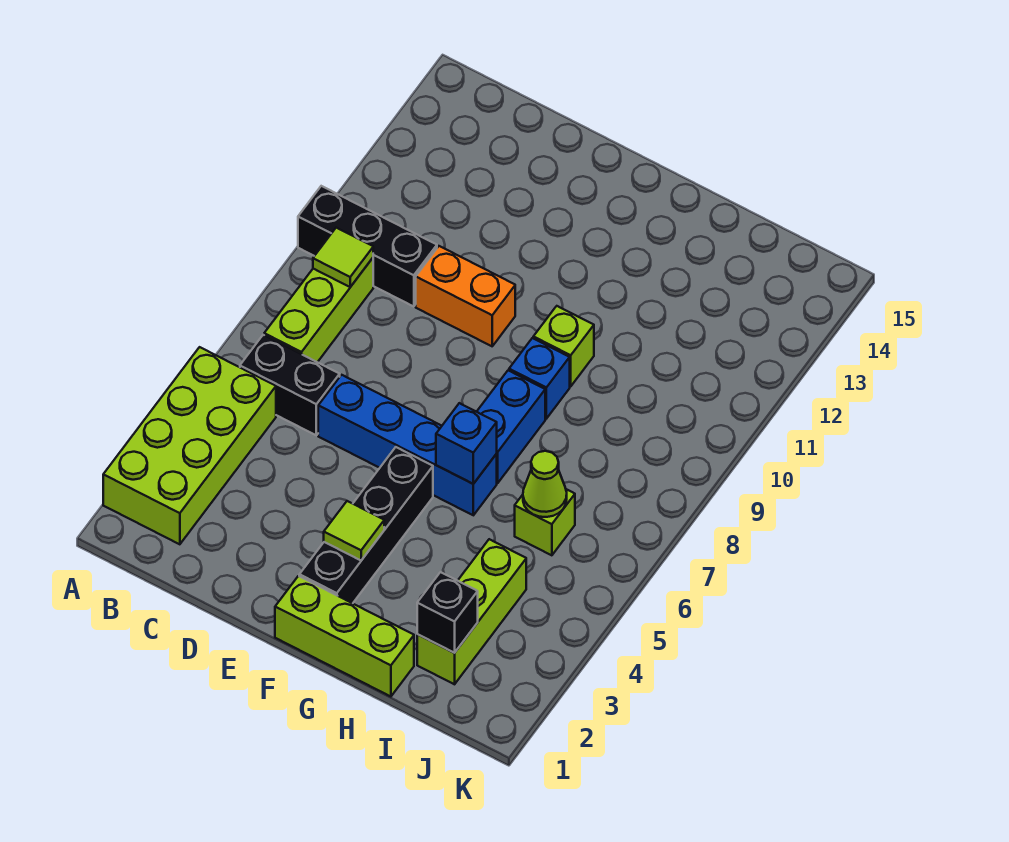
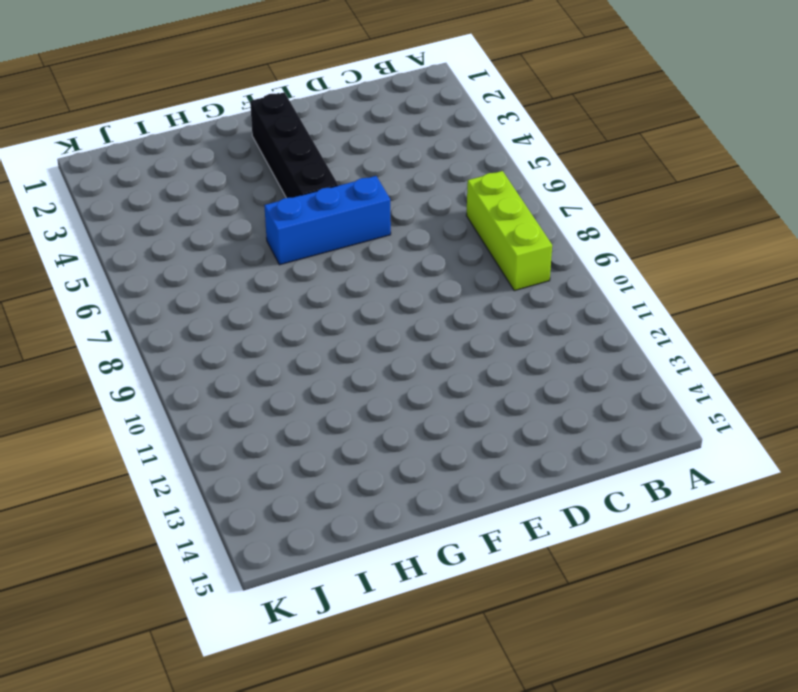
blue 1x3 brick [264,176,391,265] -> blue 1x4 brick [318,375,497,515]
none -> lime 2x4 brick [103,347,276,544]
none -> black 1x3 brick [298,186,437,307]
none -> black 1x2 brick [240,335,340,435]

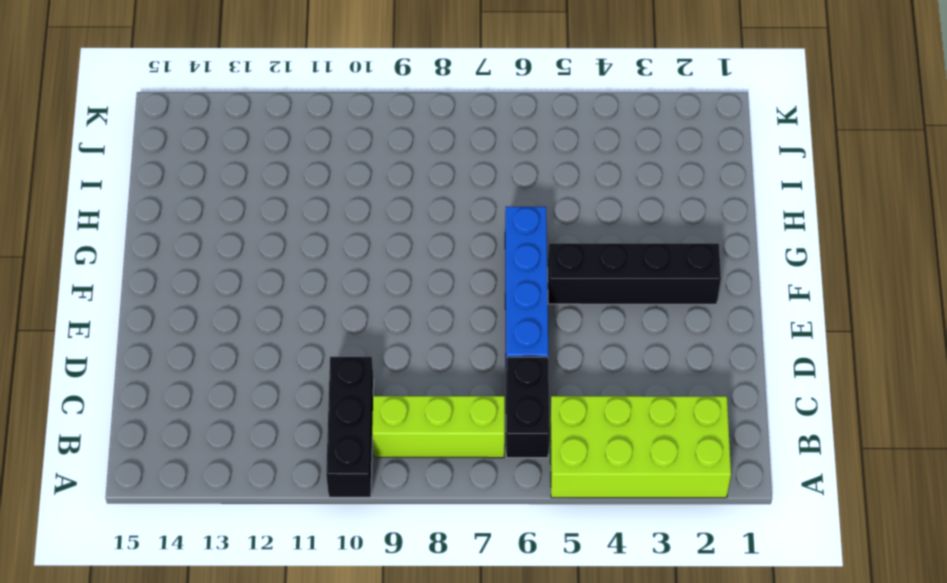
none -> orange 1x2 brick [416,246,515,346]
none -> lime 1x3 brick [275,576,414,697]
none -> blue 1x2 brick [477,370,545,483]

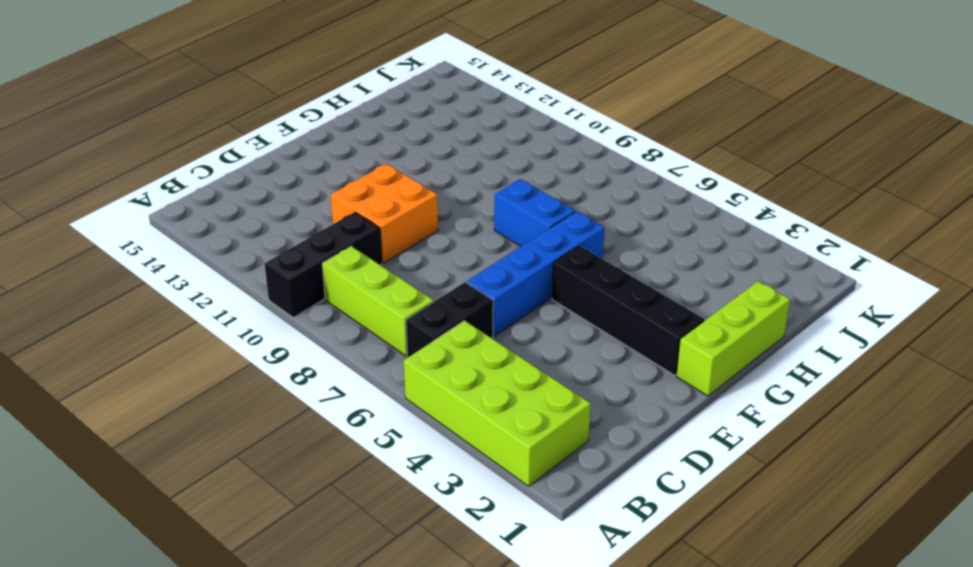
orange 2x2 brick [331,164,438,263] -> orange 1x2 brick [416,246,515,346]
none -> blue 1x1 brick [509,338,570,419]
none -> lime 1x1 brick [533,306,594,386]
none -> lime 1x3 brick [417,539,526,684]

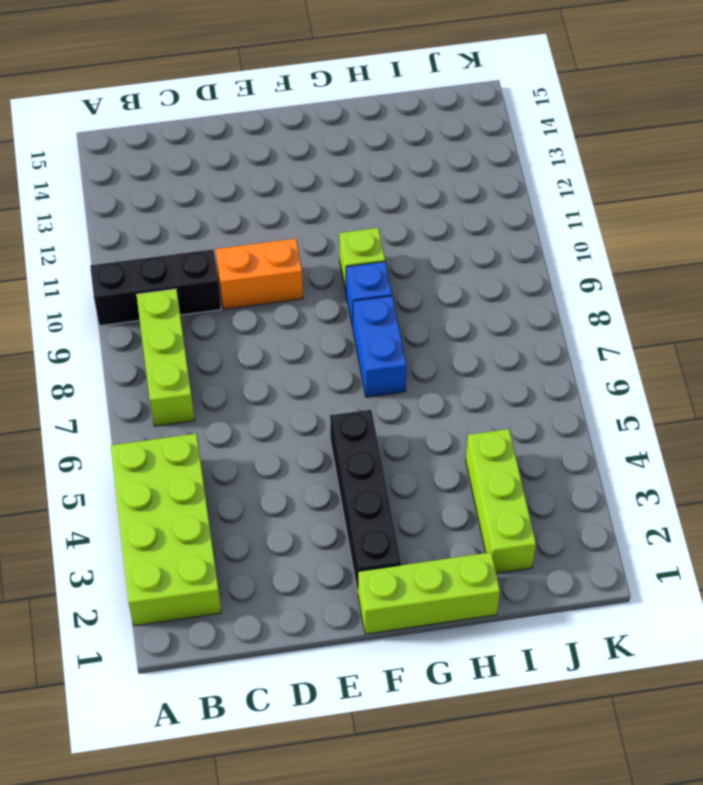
none -> black 1x2 brick [240,335,340,435]
none -> blue 1x4 brick [318,375,497,515]
none -> lime 1x1 brick [515,489,575,555]

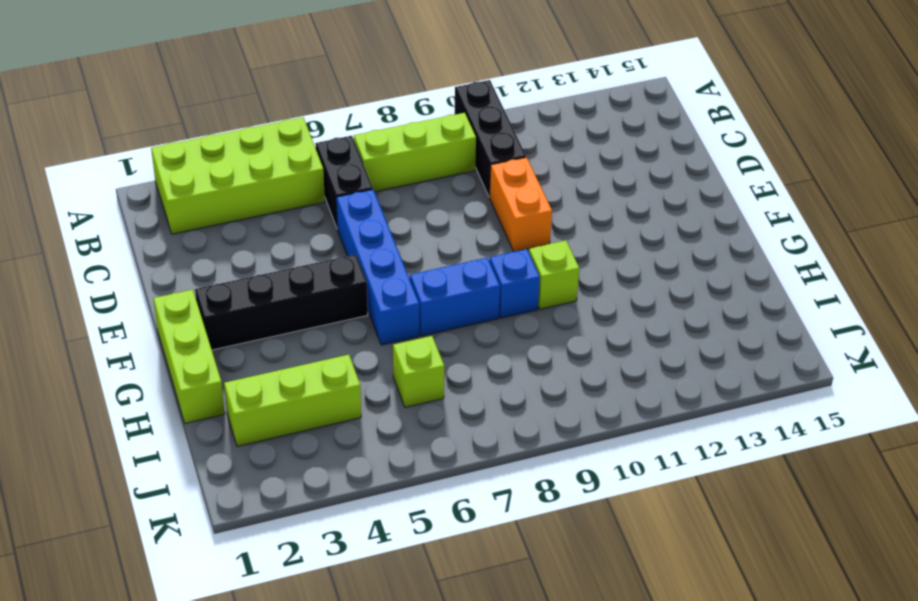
none -> lime 1x1 tile [313,228,373,287]
none -> lime 1x1 tile [324,501,384,560]
none -> blue 1x1 brick [436,403,497,484]

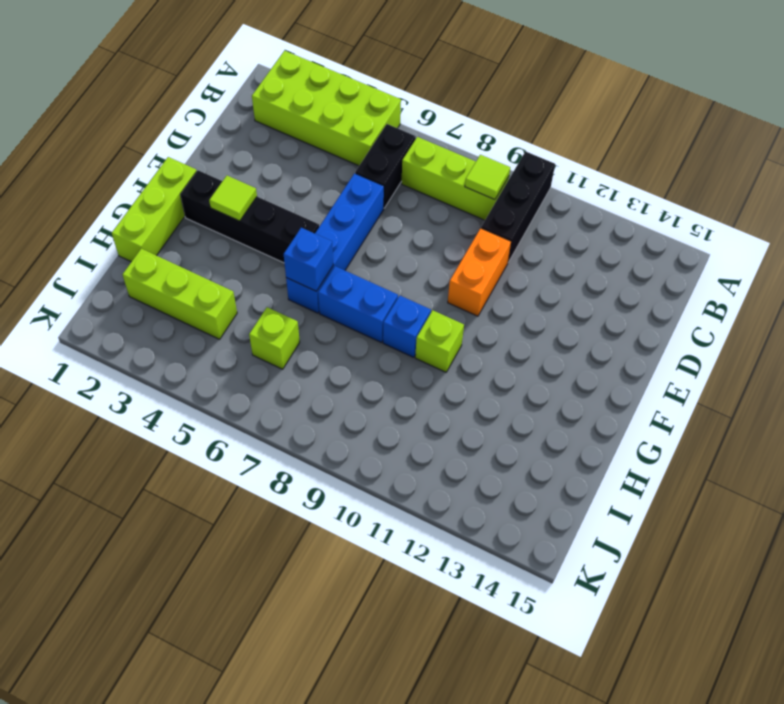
none -> black 1x1 brick [417,572,478,653]
none -> lime 1x1 cone [523,451,567,517]

